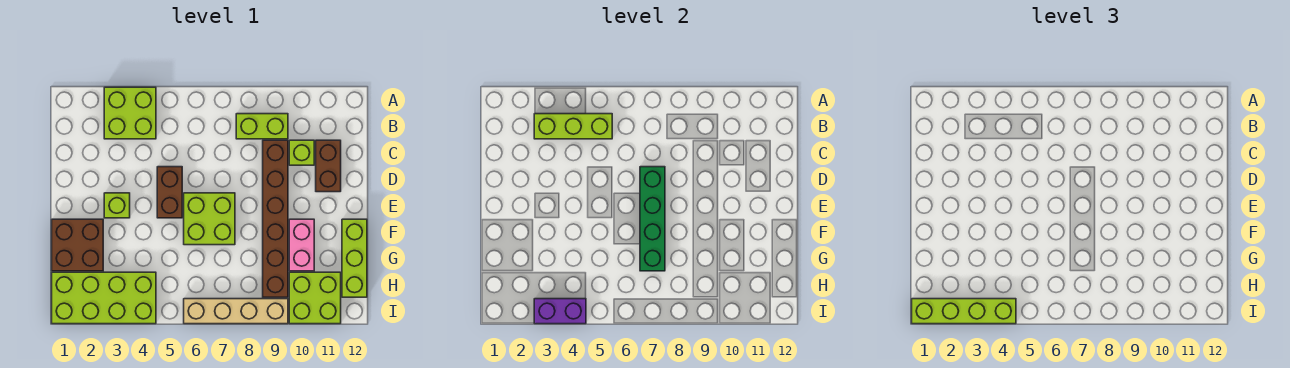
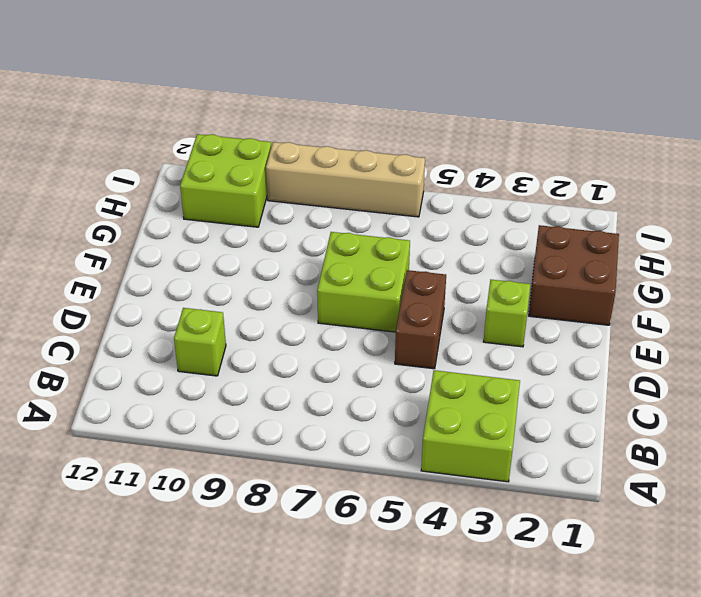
none -> lime 1x2 brick [236,114,288,139]
none -> brown 1x6 brick [263,140,288,297]
none -> brown 1x2 brick [316,140,341,192]

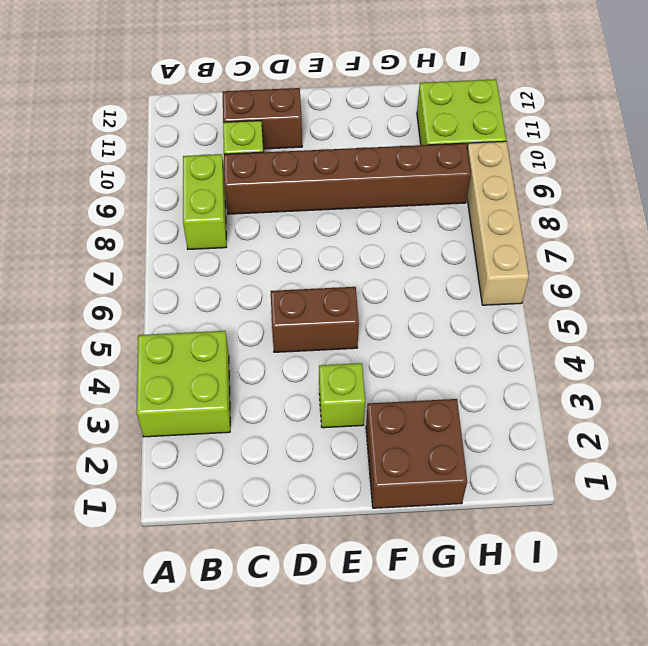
none -> lime 2x2 brick [184,193,235,245]
none -> pink 1x2 brick [289,219,314,271]
none -> lime 1x3 brick [342,219,367,297]

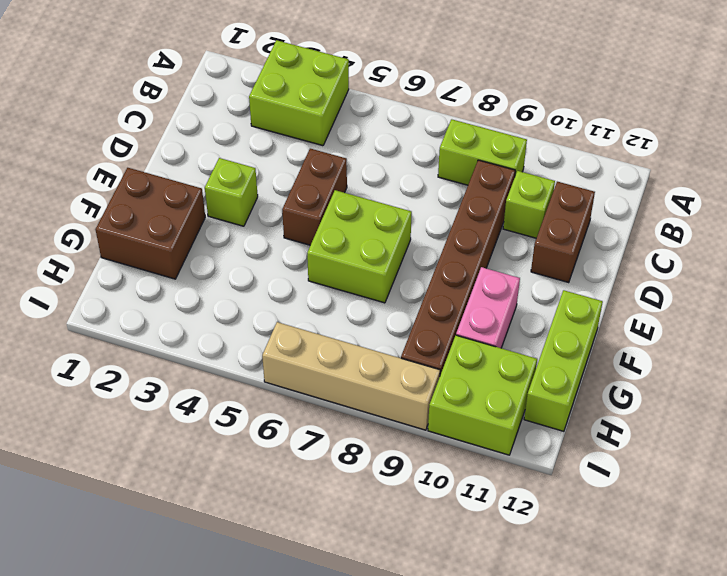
none -> lime 2x4 brick [52,272,156,324]
none -> lime 1x3 brick [534,114,612,139]
none -> green 1x4 brick [640,167,665,271]

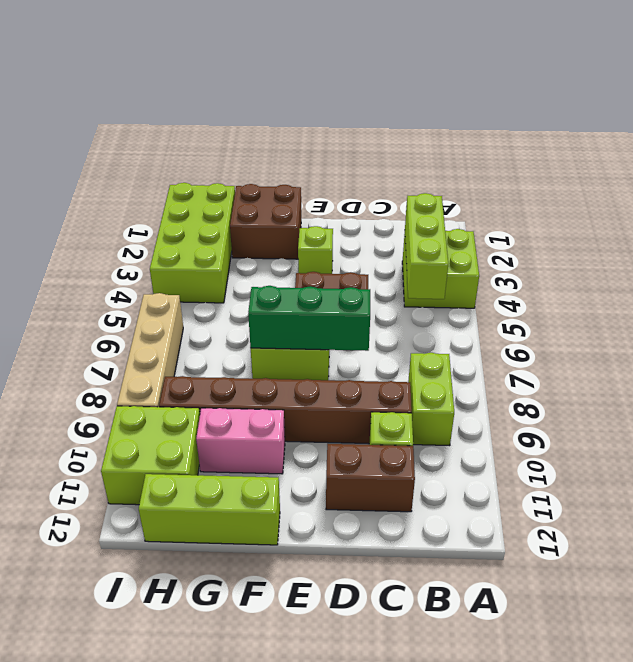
green 1x3 brick [248,286,370,351] -> green 1x4 brick [640,167,665,271]
none -> purple 1x2 brick [534,299,586,324]
none -> lime 1x4 brick [912,299,1016,324]

